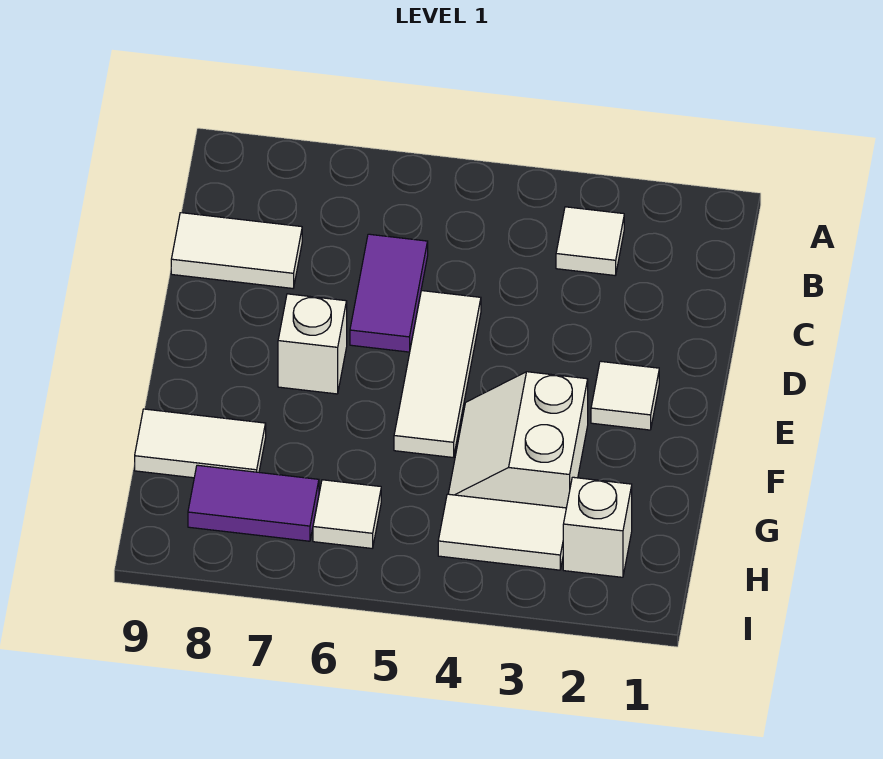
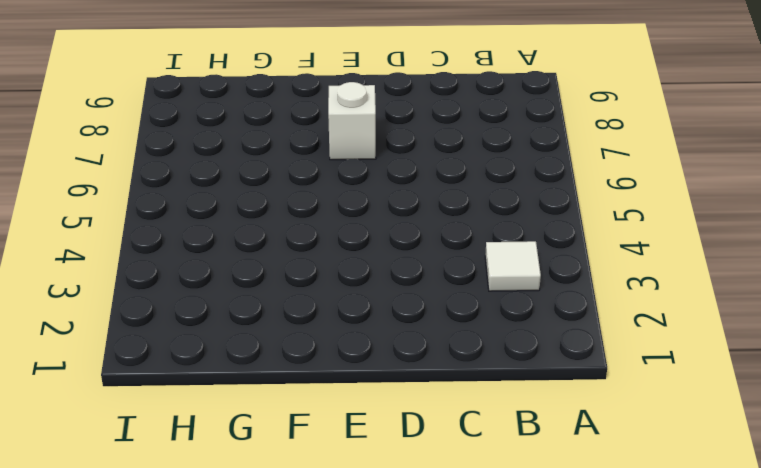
none -> purple 1x2 tile [350,234,428,352]
none -> white 1x2 tile [171,213,302,288]
none -> white 1x3 tile [394,291,481,457]

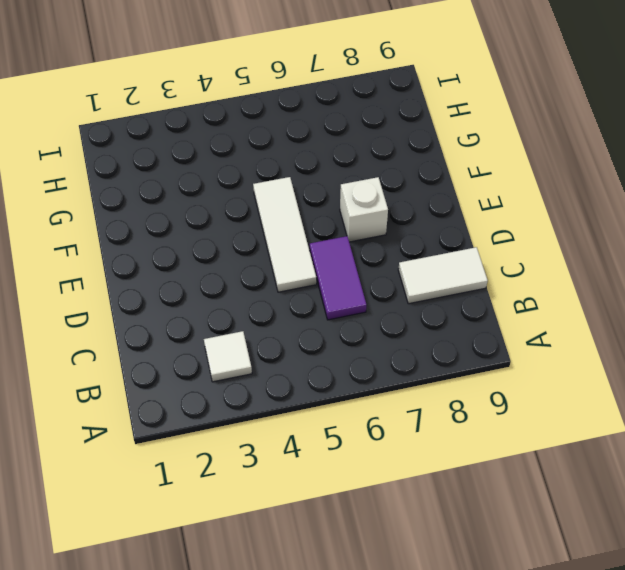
none -> white 1x1 tile [591,361,659,430]
none -> white 2x2 slope [448,372,588,508]
none -> white 1x2 tile [135,409,266,478]

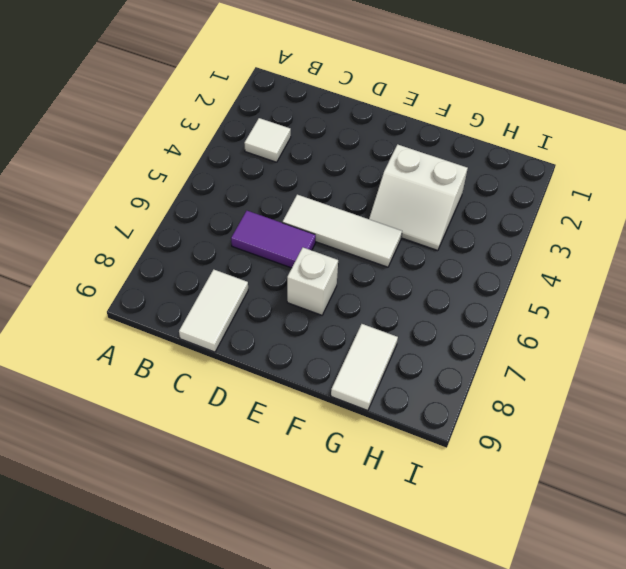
none -> white 1x1 tile [591,361,659,430]
none -> white 1x1 brick [563,477,632,577]
none -> white 1x2 tile [438,494,566,570]

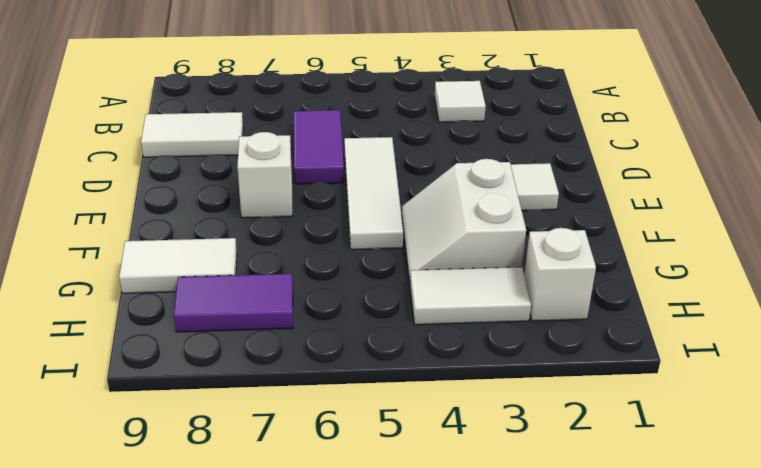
none -> white 1x1 tile [313,480,381,548]

